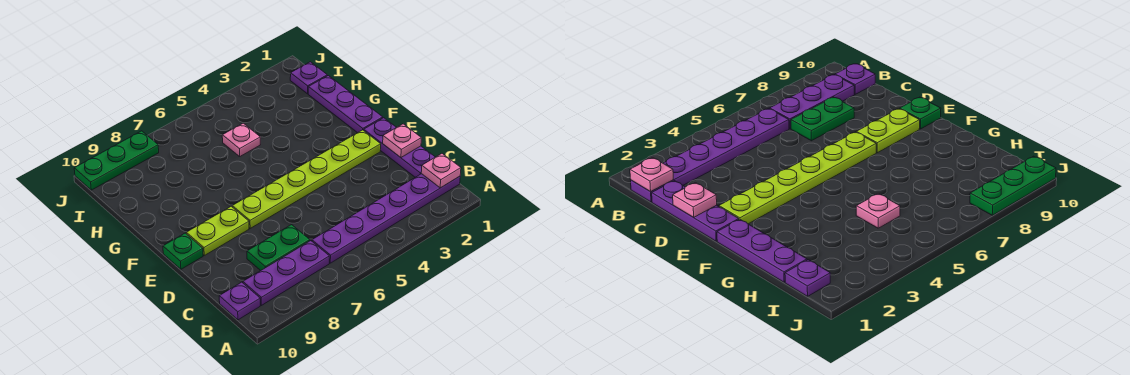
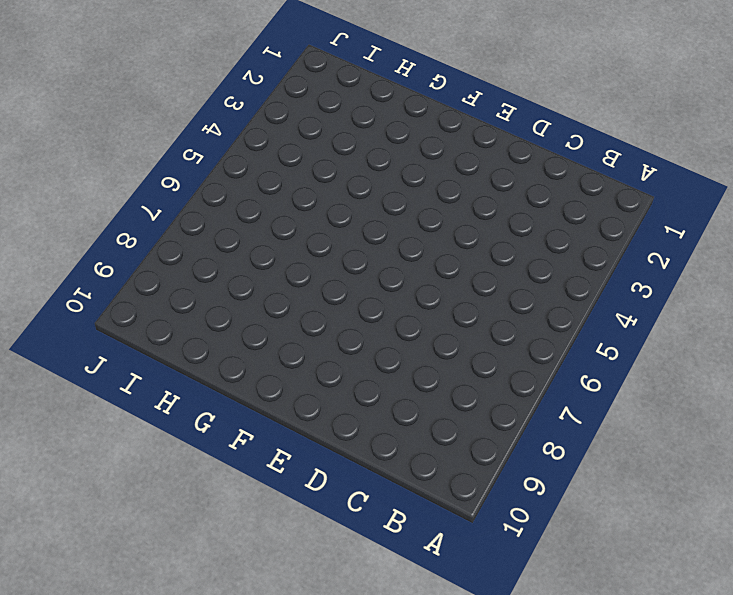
none -> purple 1x6 plate [312,174,460,263]
none -> purple 1x3 plate [243,241,329,305]
none -> purple 1x1 plate [219,282,260,320]

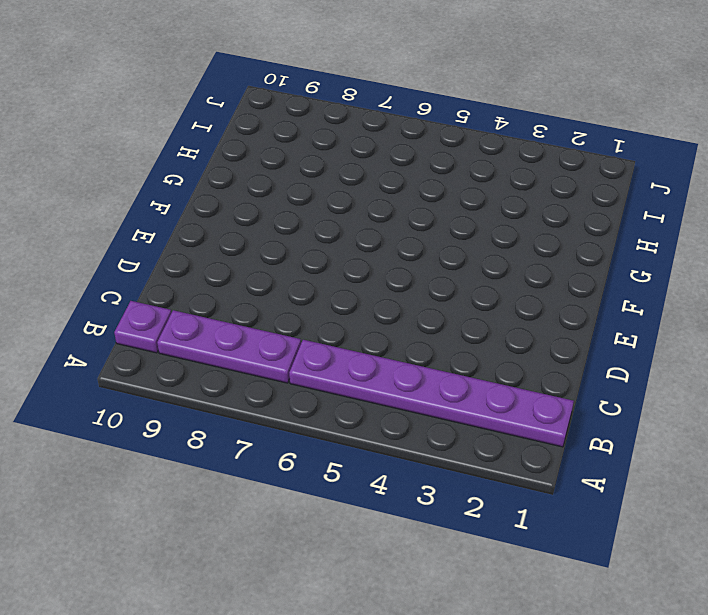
none -> purple 1x3 plate [364,118,435,177]
none -> green 1x2 plate [247,225,310,271]
none -> lime 1x6 plate [232,130,381,228]

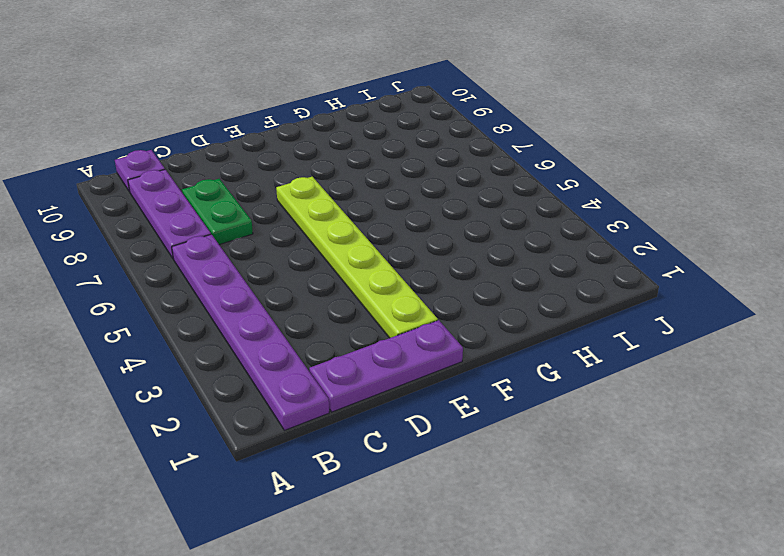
none -> lime 1x2 plate [186,206,249,255]
none -> green 1x1 plate [163,233,203,269]
none -> purple 1x3 plate [308,76,383,133]

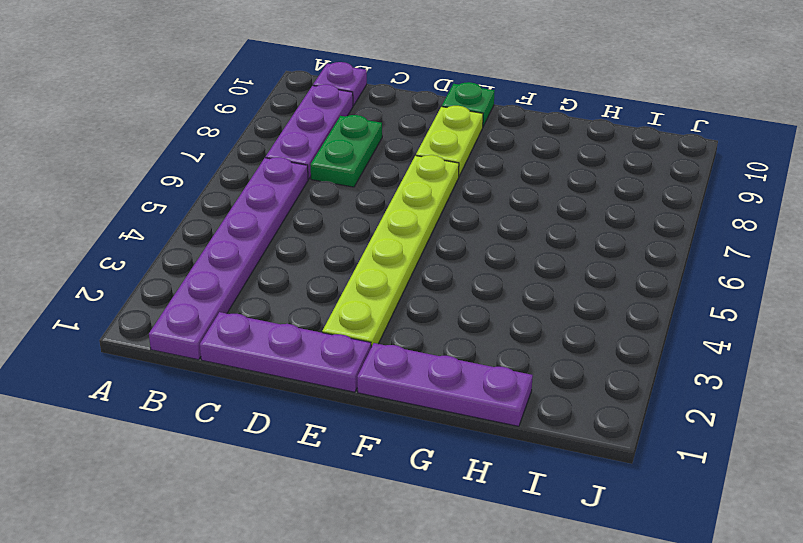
none -> pink 1x1 plate [222,123,260,156]
none -> purple 1x1 plate [290,62,327,94]
none -> green 1x3 plate [74,131,159,190]

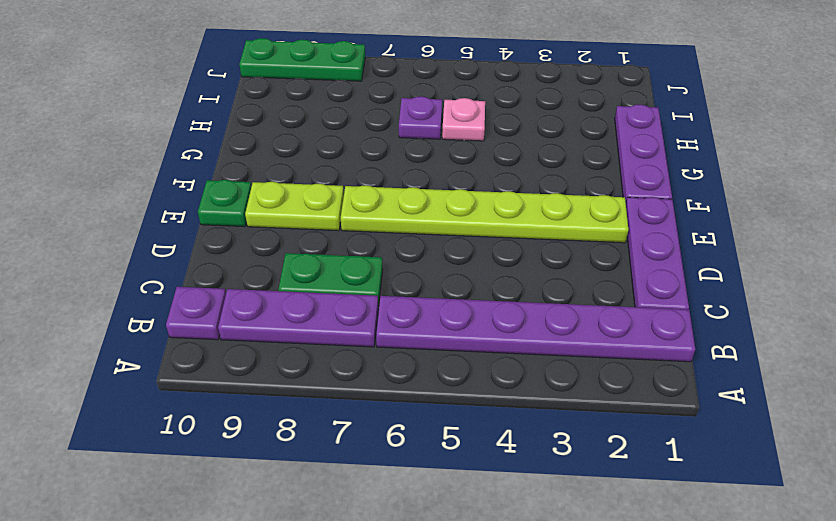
purple 1x1 plate [399,96,442,139] -> purple 1x1 plate moved to [290,62,327,94]
none -> pink 1x1 plate [421,154,461,188]
none -> pink 1x1 plate [383,124,421,157]

